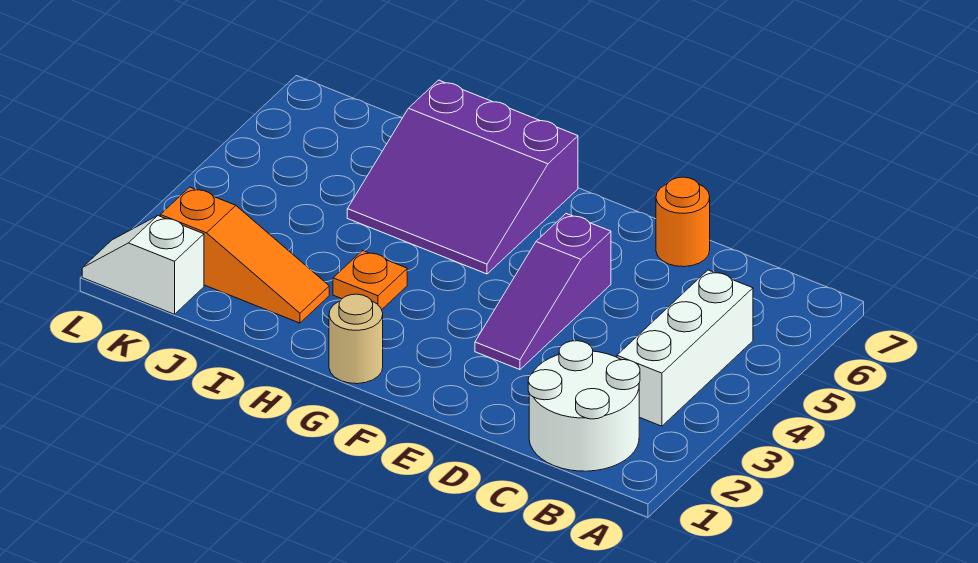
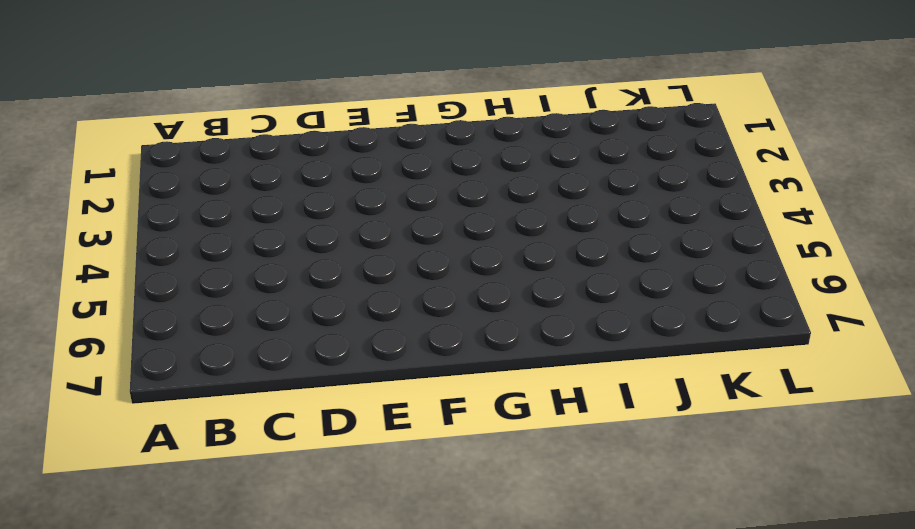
none -> white 2x2 round brick [528,341,640,471]
none -> white 1x3 brick [617,270,753,426]

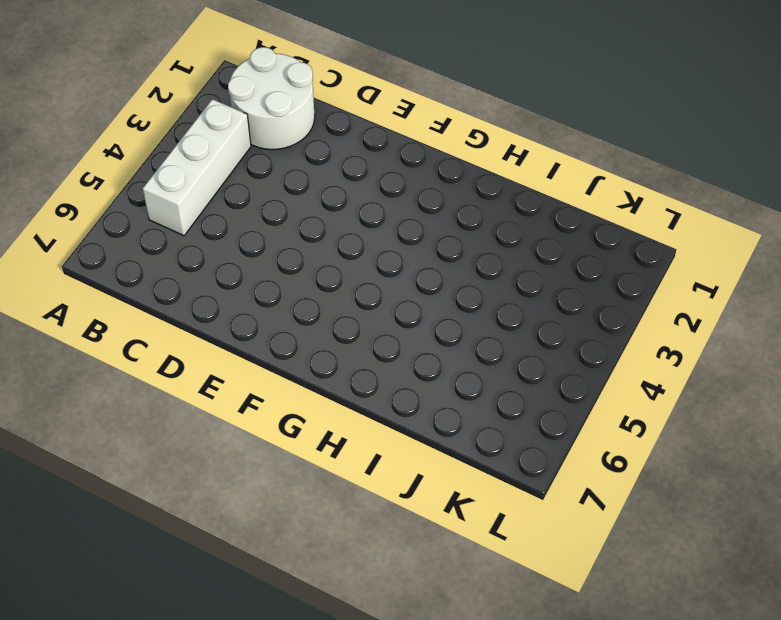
none -> orange 1x1 round brick [656,177,710,267]
none -> purple 1x3 slope [475,214,611,370]

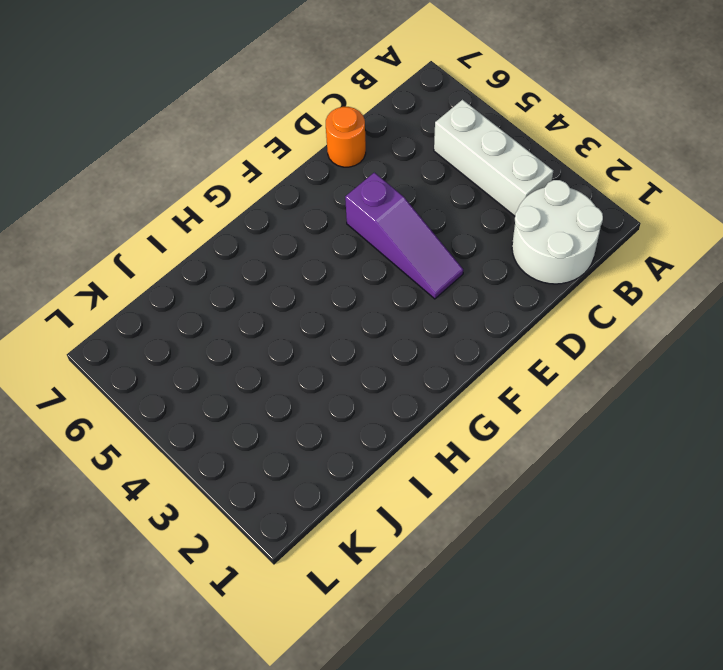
none -> tan 1x1 round brick [329,294,383,384]
none -> purple 3x3 slope [347,80,578,274]

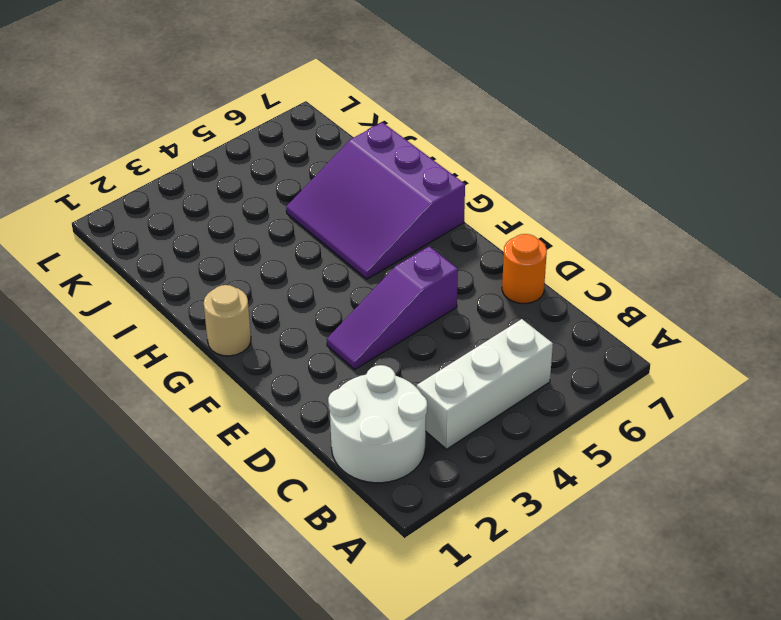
none -> orange 1x1 plate [333,251,407,310]
none -> orange 1x3 slope [160,187,329,323]

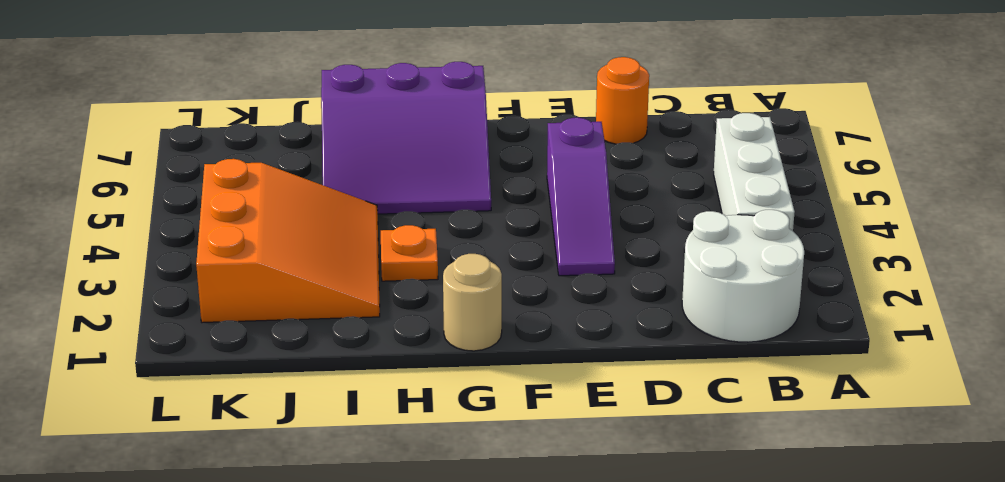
orange 3x3 slope [196,159,380,323] -> orange 1x3 slope [160,187,329,323]
none -> white 1x2 slope [82,216,204,314]

